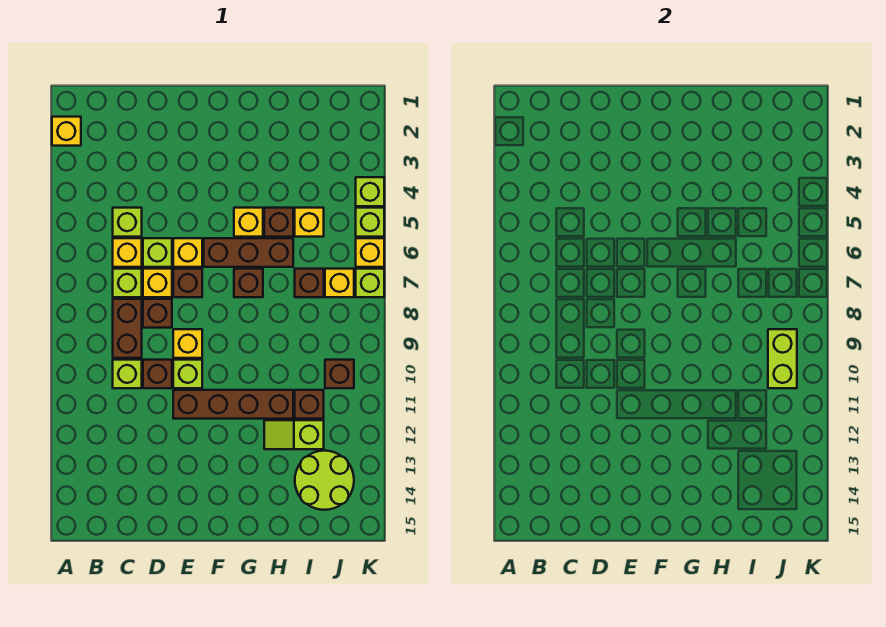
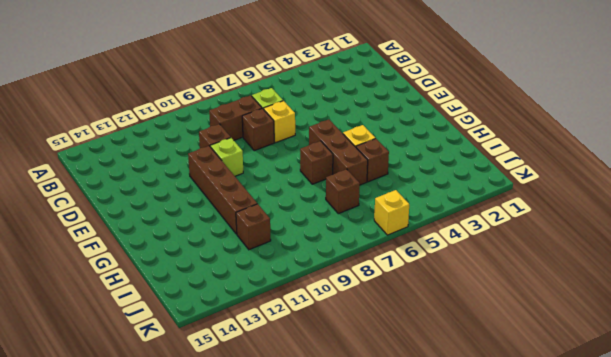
none -> yellow 1x1 brick [52,117,81,146]
none -> lime 1x1 brick [113,208,142,237]
none -> yellow 1x1 brick [113,238,142,267]
none -> lime 1x1 brick [113,360,142,388]

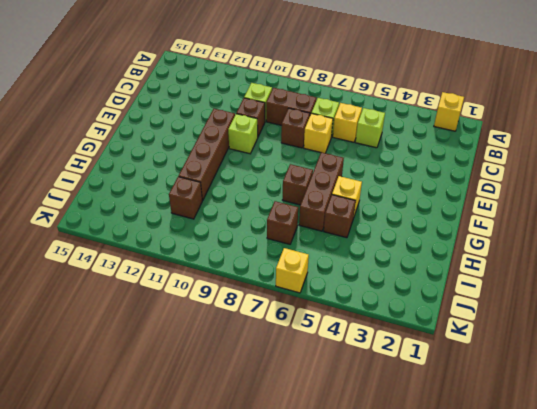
none -> lime 1x1 brick [143,238,172,267]
none -> yellow 1x1 brick [173,238,202,267]
none -> brown 1x1 brick [173,269,202,297]
none -> yellow 1x1 brick [173,329,202,358]

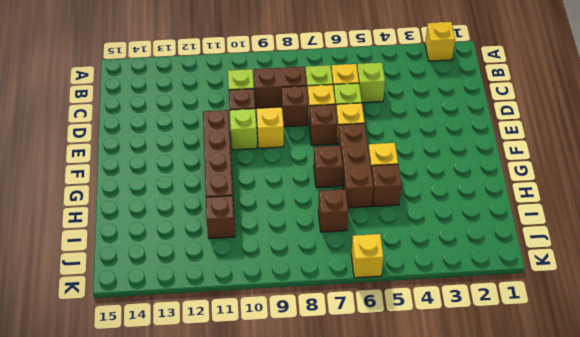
none -> lime 1x2 slope [264,420,324,449]
none -> yellow 1x1 brick [295,208,324,237]
none -> lime 2x2 round brick [295,451,354,510]
none -> yellow 1x1 brick [325,269,354,297]

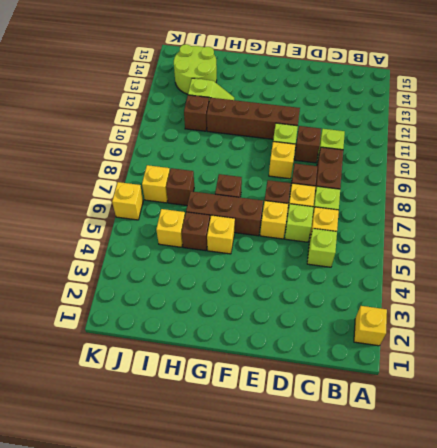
none -> brown 1x1 brick [325,360,354,388]
none -> lime 1x1 brick [356,177,384,206]
none -> lime 1x1 brick [356,208,384,237]
none -> lime 1x1 brick [356,269,384,297]

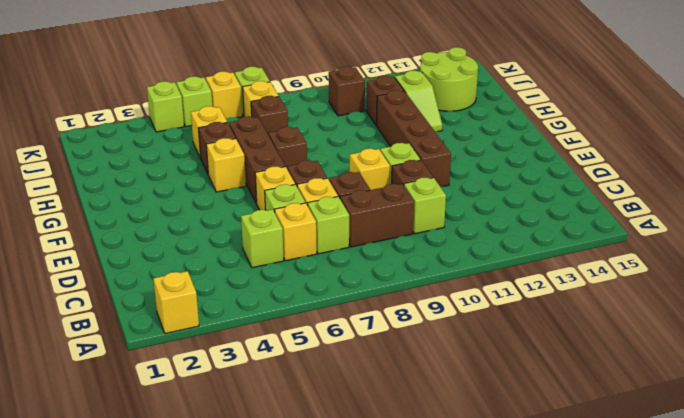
none -> lime 1x2 brick [768,329,797,388]

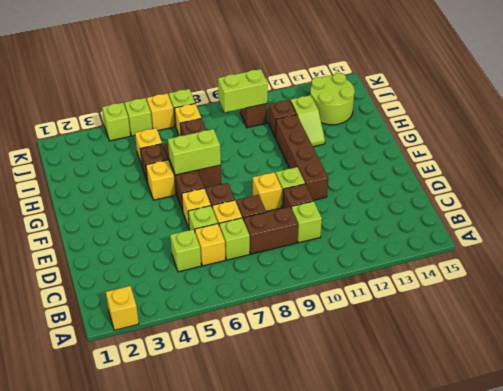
lime 1x2 brick [168,129,221,175] -> none

